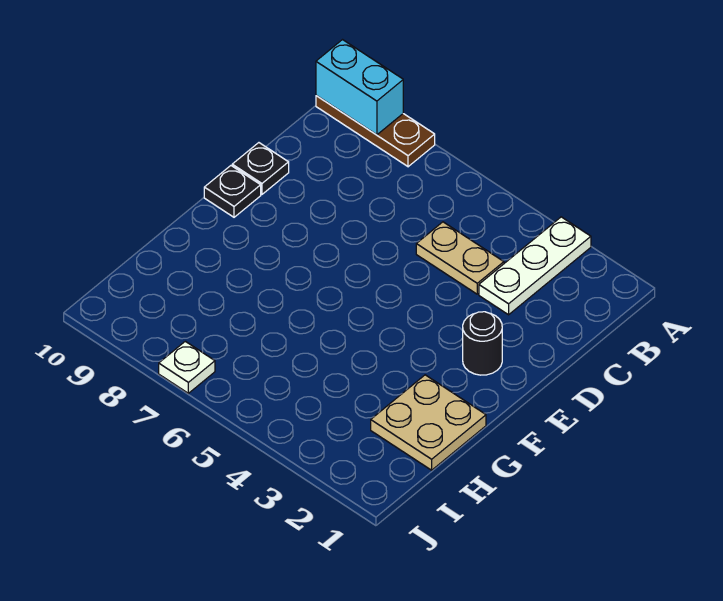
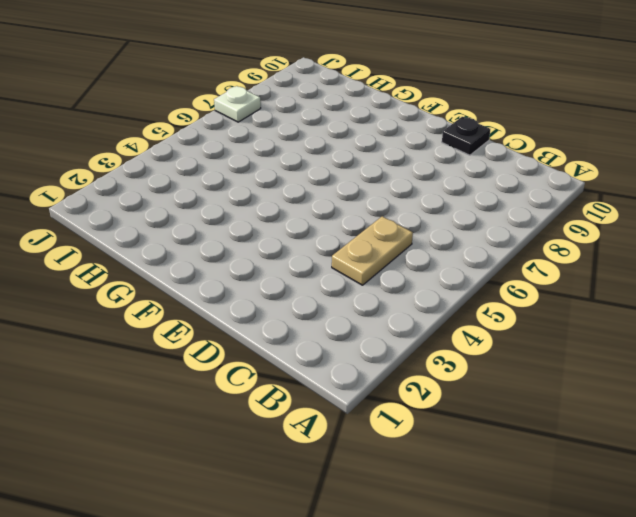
none -> white 1x3 plate [479,217,591,315]
none -> brown 1x3 plate [316,96,435,167]

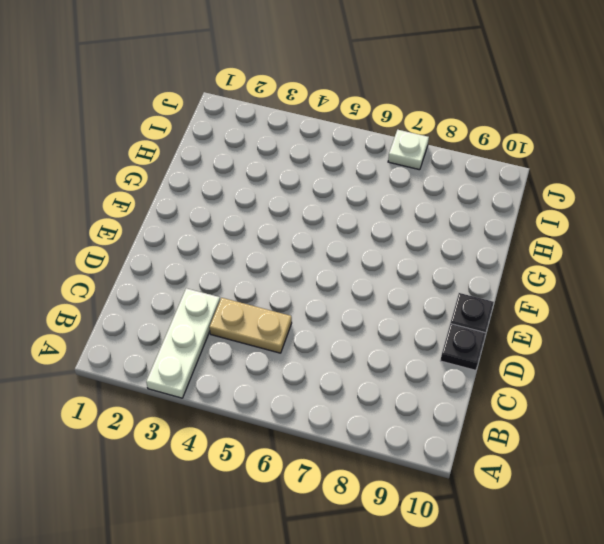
none -> brown 1x3 plate [316,96,435,167]
none -> black 1x1 round brick [463,312,502,375]

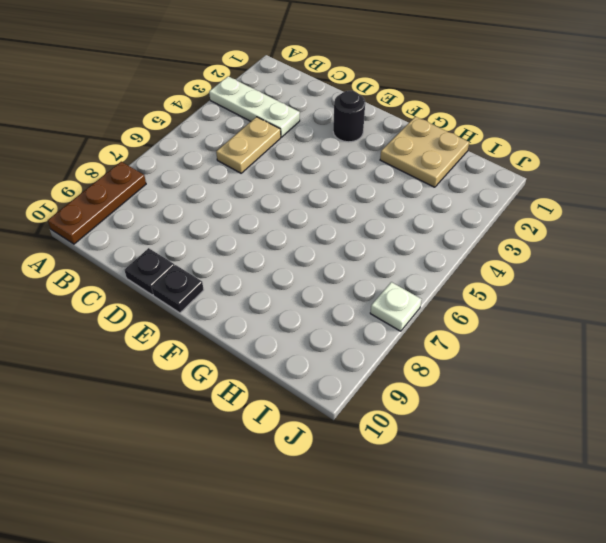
none -> cyan 1x2 brick [316,40,403,135]

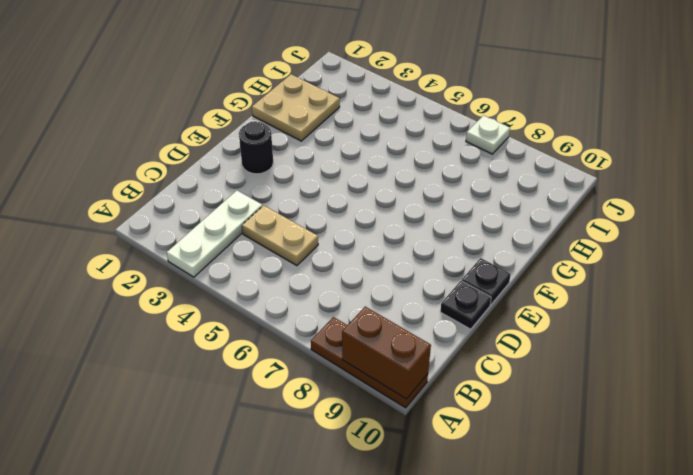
brown 1x2 brick [342,307,431,399] -> cyan 1x2 brick [316,40,403,135]

